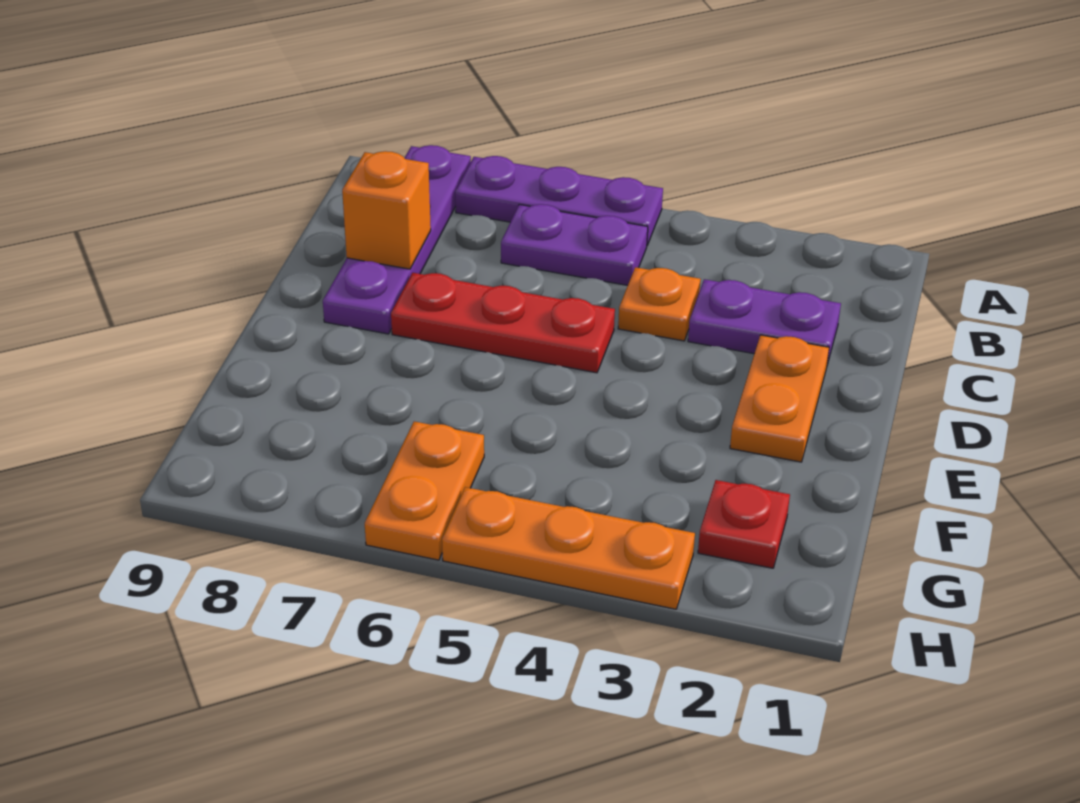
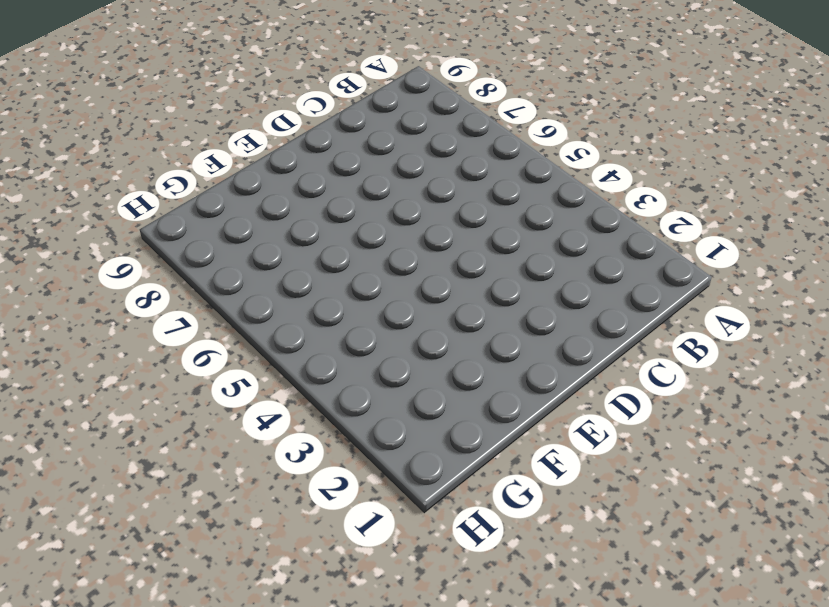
none -> purple 1x3 plate [455,156,663,245]
none -> purple 1x4 plate [323,145,471,334]

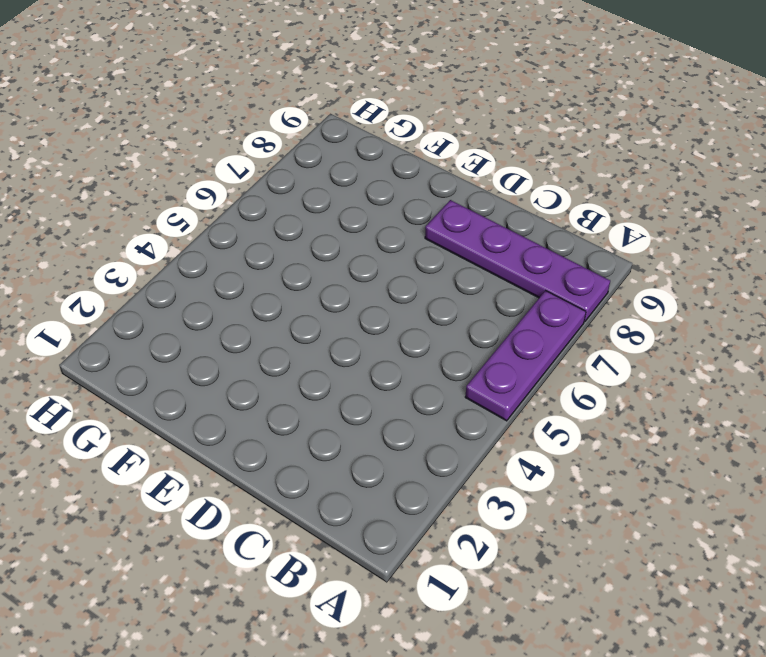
none -> purple 1x2 plate [501,204,648,285]
none -> purple 1x2 plate [688,279,841,365]

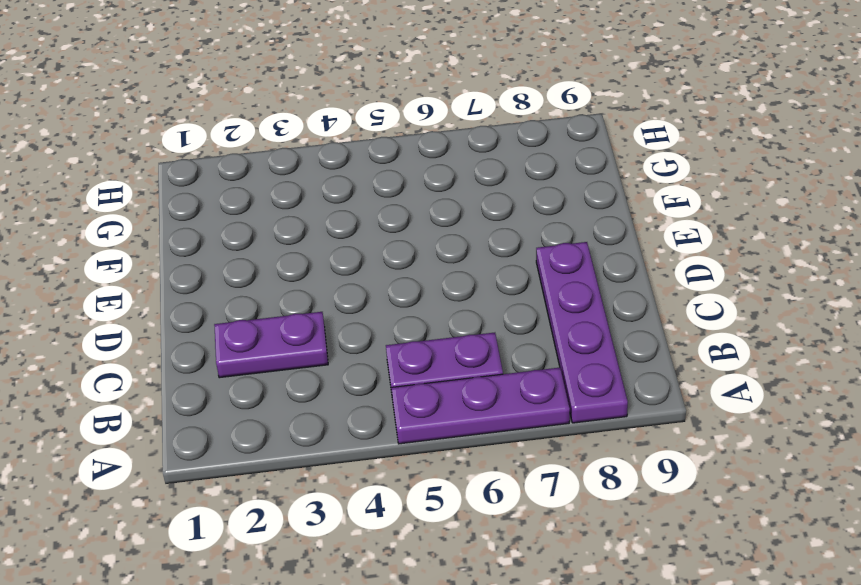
none -> orange 1x1 plate [618,267,701,341]
none -> orange 1x2 plate [730,335,829,462]

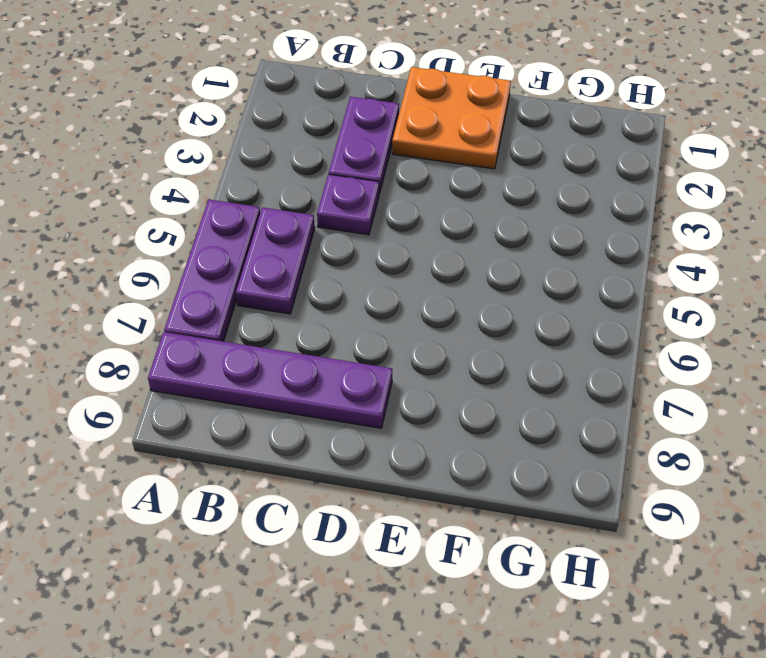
purple 1x1 plate [317,174,379,235] -> orange 1x1 plate [618,267,701,341]
orange 2x2 plate [392,67,511,169] -> orange 1x2 plate [730,335,829,462]
none -> red 1x3 plate [391,273,615,373]
none -> red 1x1 plate [698,480,790,568]

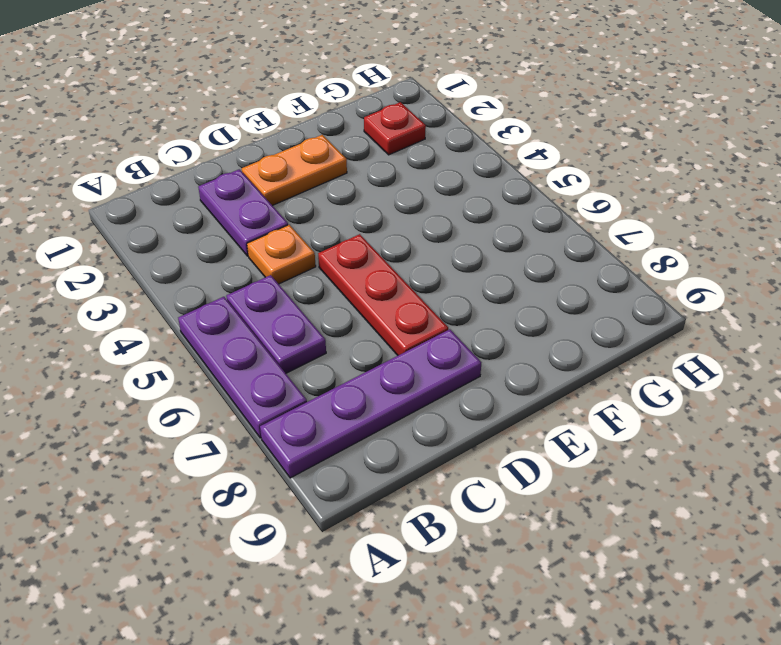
none -> orange 1x2 plate [365,421,484,560]
none -> orange 1x3 plate [442,487,695,609]

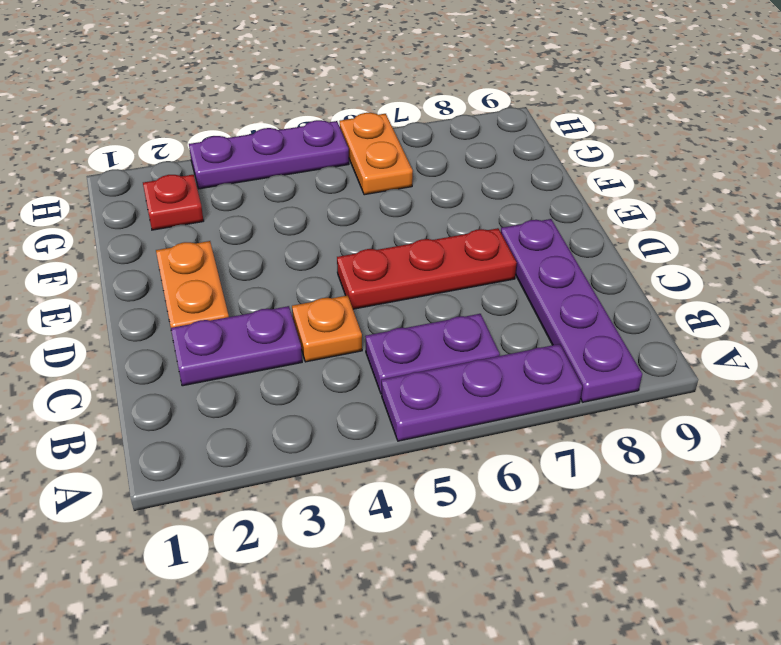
purple 1x3 plate [189,120,349,189] -> orange 1x3 plate [442,487,695,609]
none -> orange 1x1 brick [342,151,431,269]

